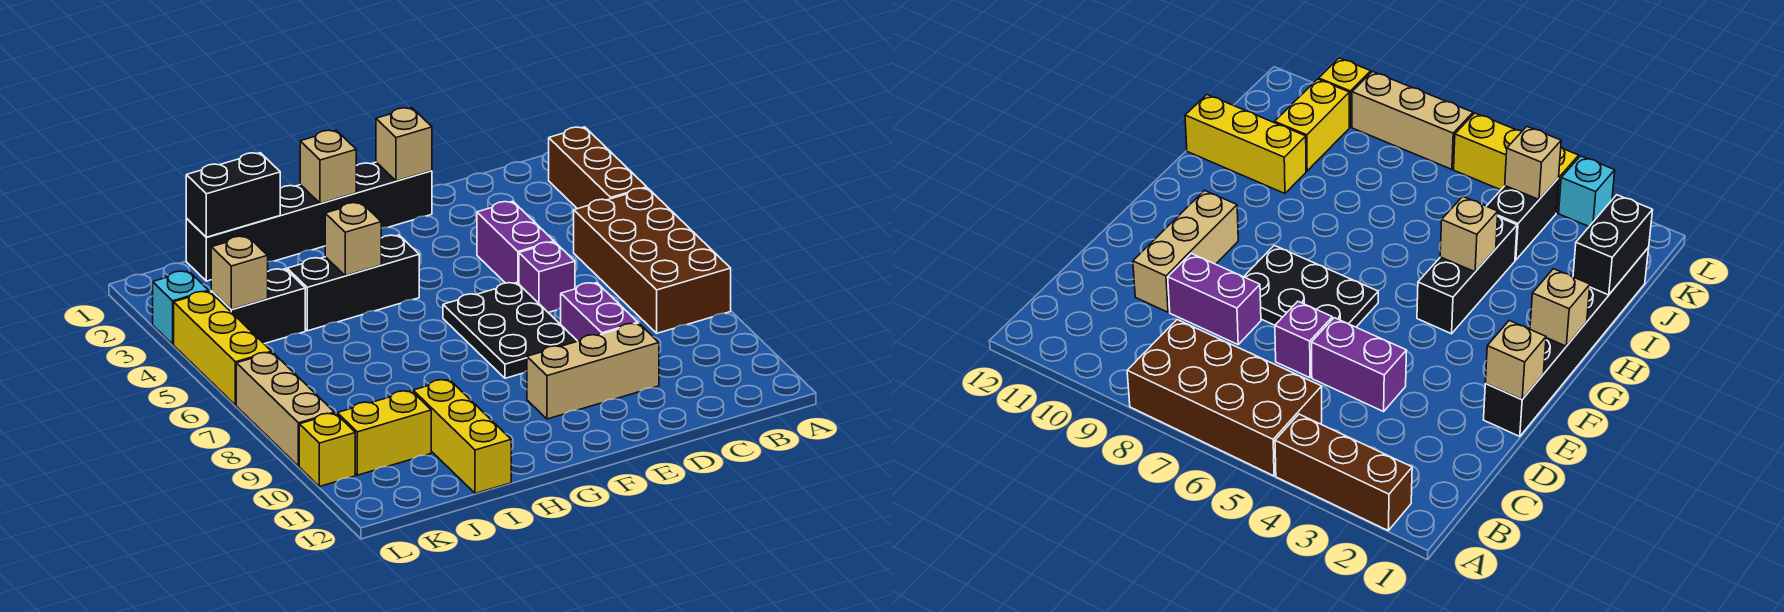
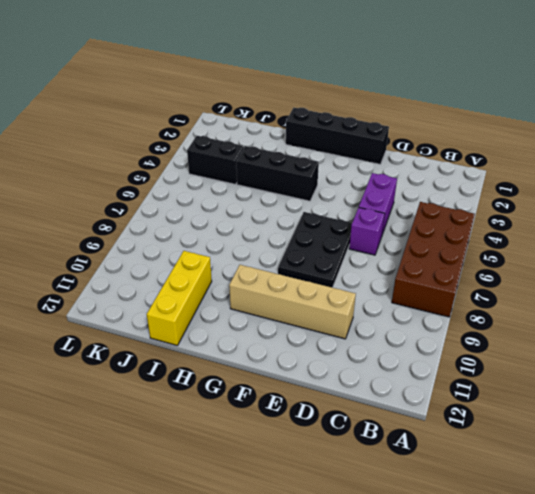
tan 1x4 brick [229,265,356,339] -> tan 1x3 brick [527,323,659,419]
black 1x4 brick [286,108,389,164] -> black 1x6 brick [186,162,432,281]
none -> brown 1x3 brick [549,127,647,209]
none -> purple 1x2 brick [561,283,638,341]
none -> yellow 1x2 brick [337,391,431,475]

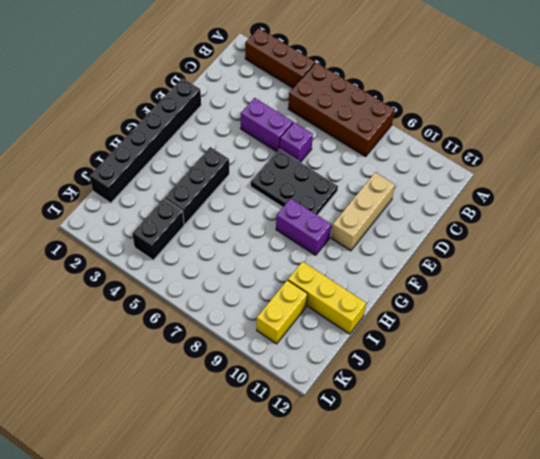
purple 1x2 brick [276,198,331,255] -> purple 1x2 brick moved to [561,283,638,341]
none -> cyan 1x1 brick [153,271,209,344]
none -> yellow 1x3 brick [174,291,272,405]
none -> tan 1x3 brick [236,352,335,466]

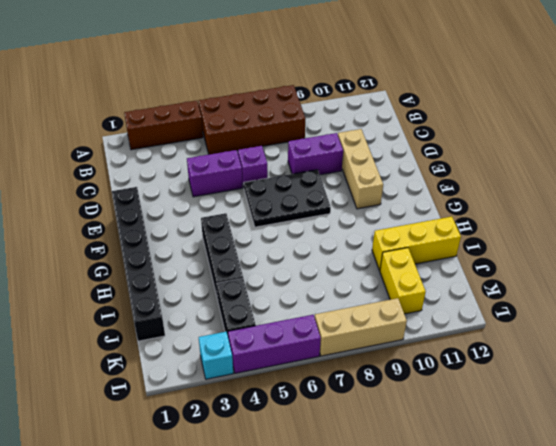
purple 1x3 brick [228,315,321,373] -> yellow 1x3 brick [174,291,272,405]
none -> yellow 1x1 brick [299,413,355,487]
none -> tan 1x1 brick [376,108,432,181]
none -> tan 1x1 brick [300,130,356,204]

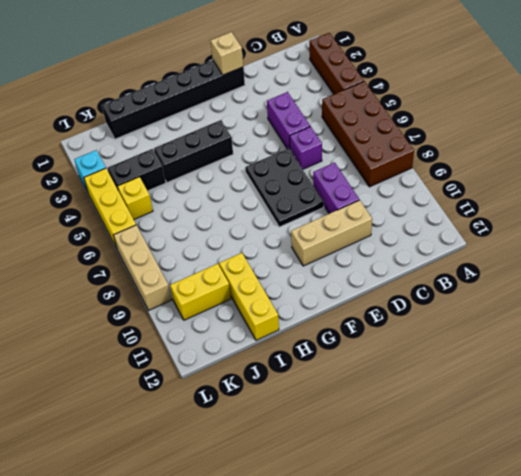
yellow 1x1 brick [117,177,153,219] -> yellow 1x1 brick moved to [299,413,355,487]
none -> tan 1x1 brick [300,130,356,204]
none -> tan 1x1 brick [325,202,381,276]
none -> black 1x2 brick [186,153,280,237]

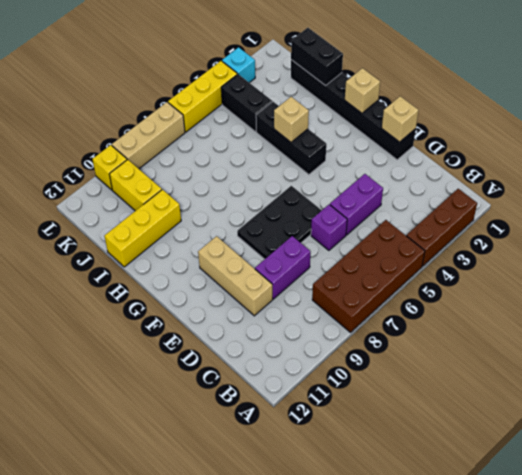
none -> tan 1x1 brick [211,236,268,309]

